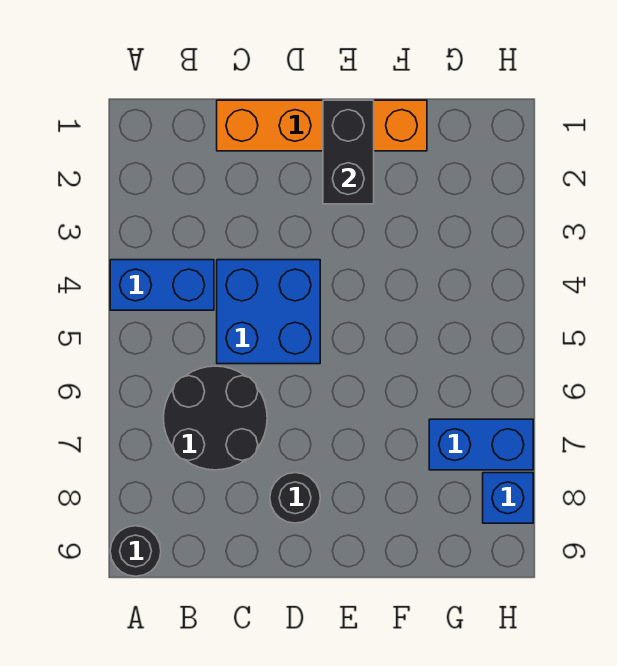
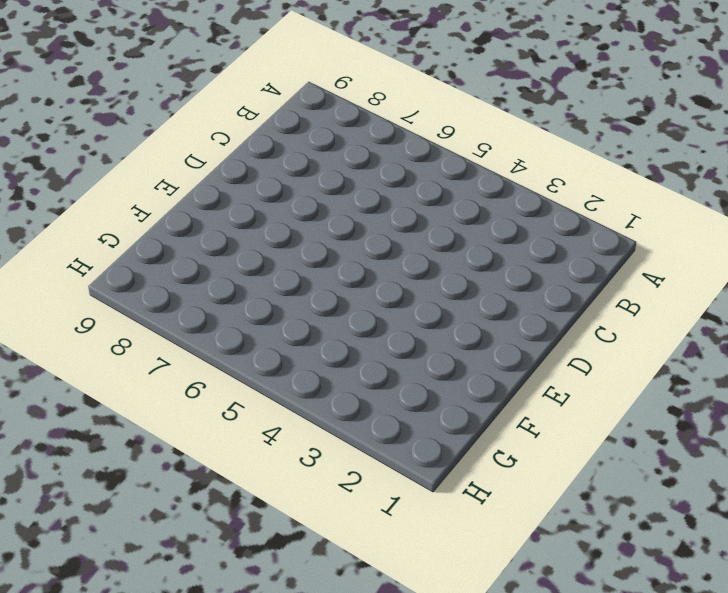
none -> blue 1x2 brick [110,260,214,310]
none -> black 1x1 round brick [110,526,161,576]

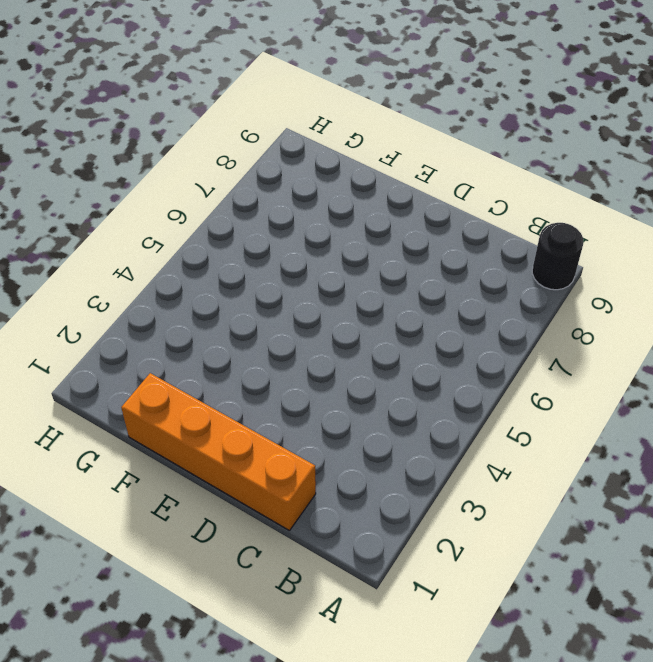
none -> blue 1x2 brick [110,260,214,310]
none -> black 2x2 round brick [163,366,267,470]

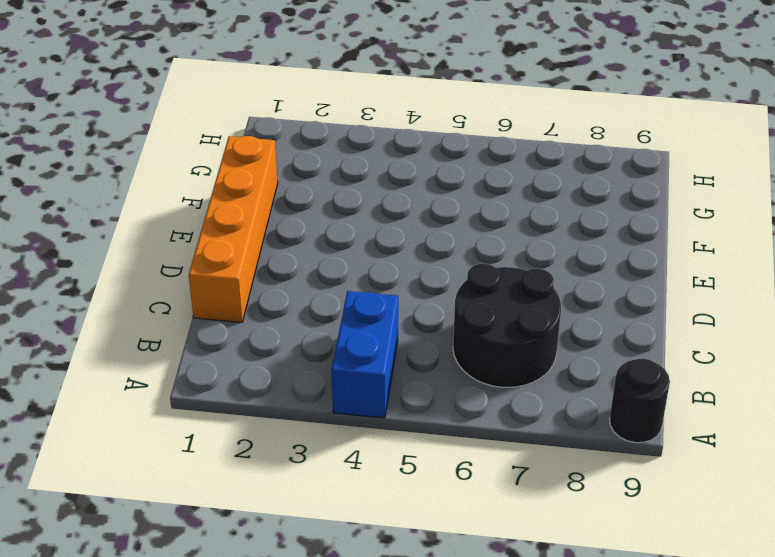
none -> blue 2x2 brick [217,260,320,364]
none -> black 1x1 round brick [270,473,320,523]

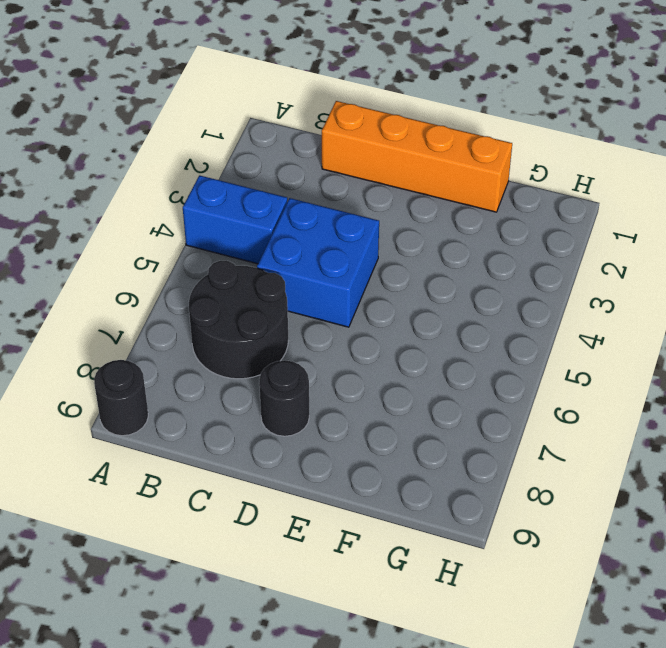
none -> blue 1x2 brick [429,419,533,470]
none -> blue 1x1 brick [483,473,533,523]

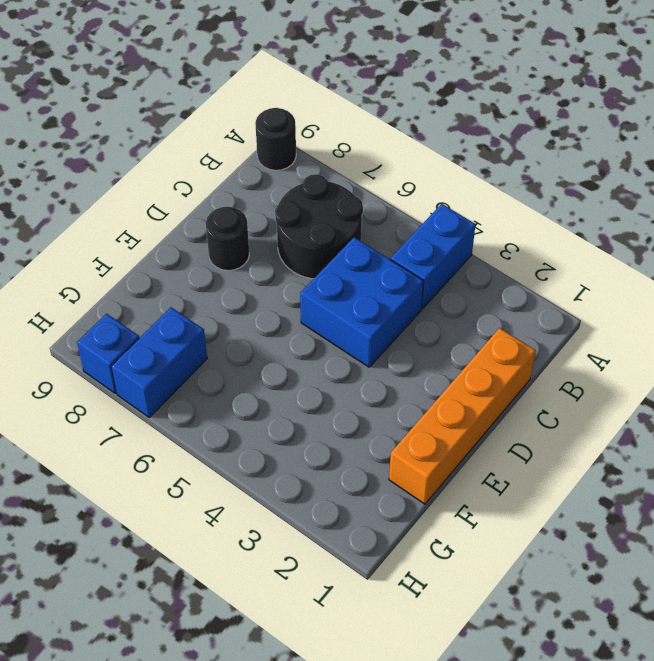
none -> black 1x2 brick [323,100,374,204]

